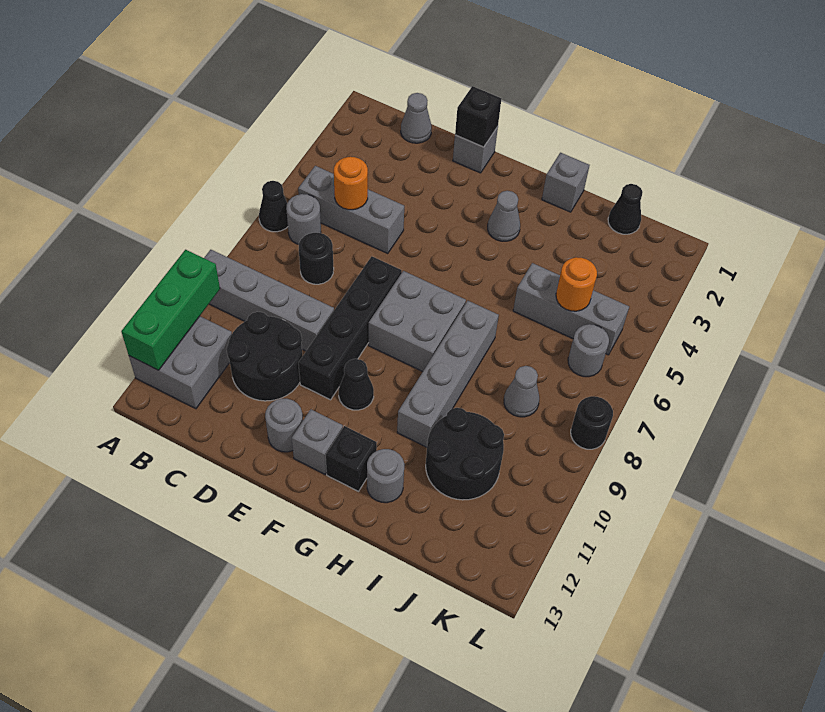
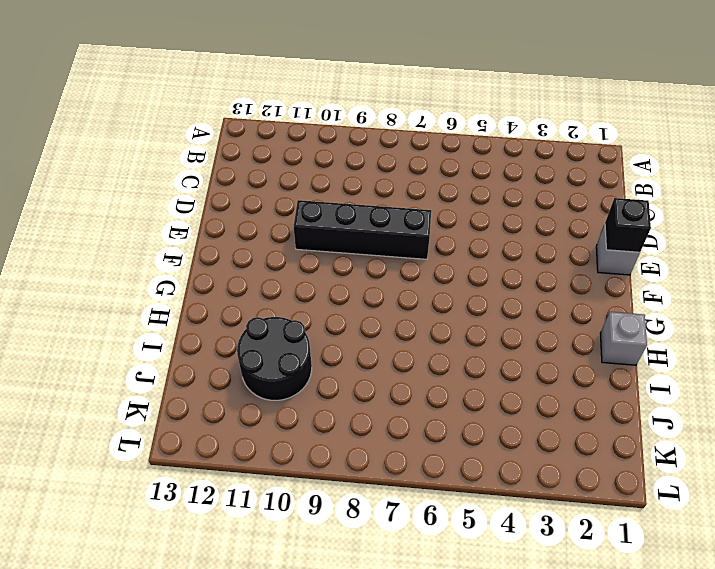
none -> black 1x1 cone [259,181,288,232]
none -> grey 1x4 brick [204,250,334,351]
none -> grey 2x2 brick [129,316,232,409]

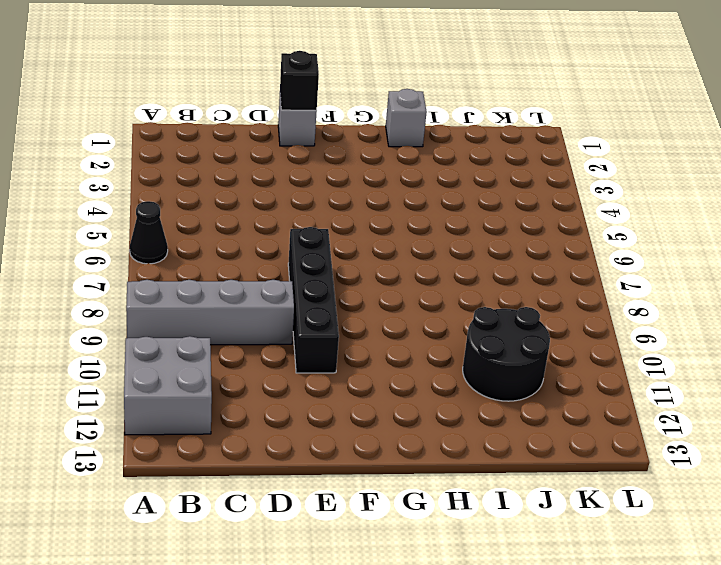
none -> grey 1x3 brick [298,166,404,253]
none -> grey 1x1 round brick [286,194,321,244]
none -> grey 1x1 cone [401,93,432,143]

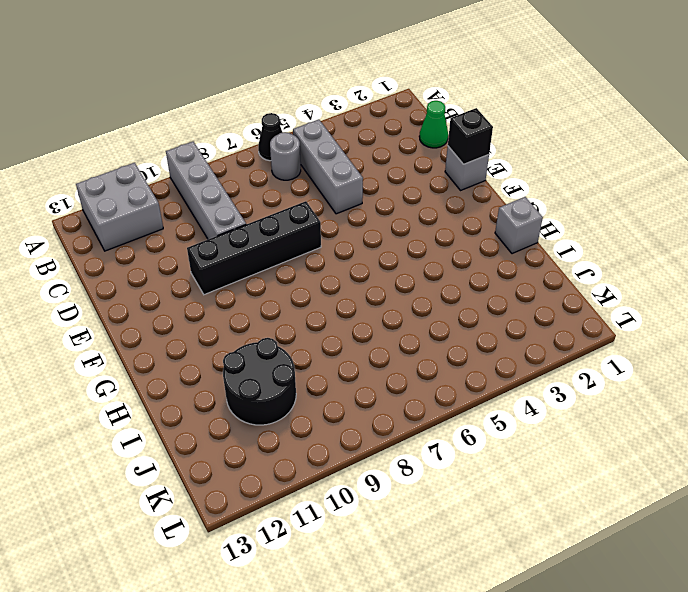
green 1x1 cone [419,101,448,148] -> grey 1x1 cone [401,93,432,143]
none -> black 1x1 round brick [299,233,334,284]
none -> black 2x2 round brick [226,312,302,401]
none -> grey 1x1 round brick [265,399,303,452]

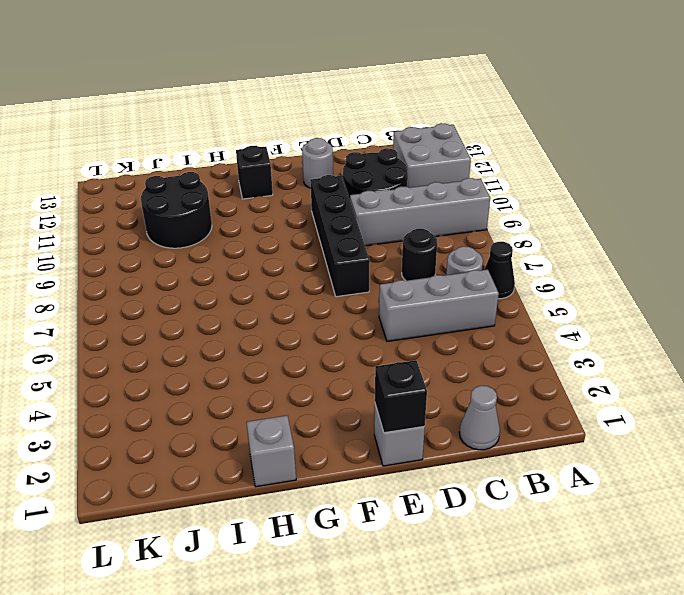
none -> grey 2x2 brick [369,271,466,372]
none -> black 1x1 cone [339,359,374,410]
none -> grey 1x1 brick [292,410,343,474]

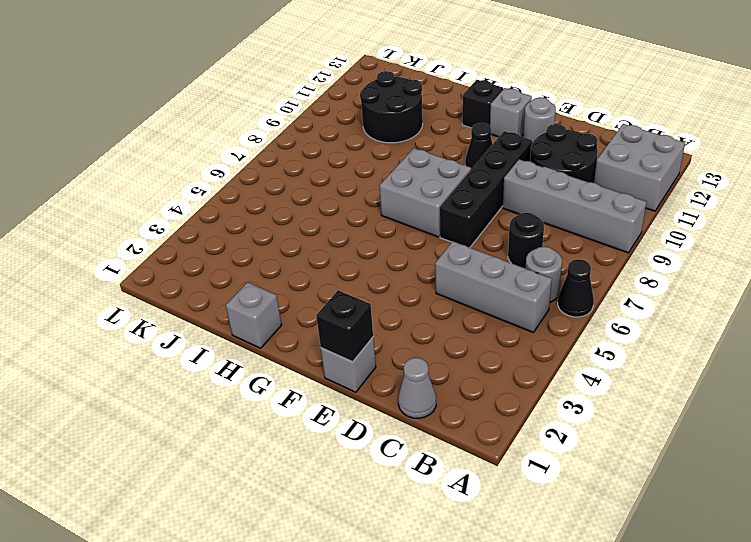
none -> grey 1x1 cone [488,191,520,241]
none -> grey 1x4 brick [397,300,499,447]
none -> grey 1x1 round brick [367,449,404,503]

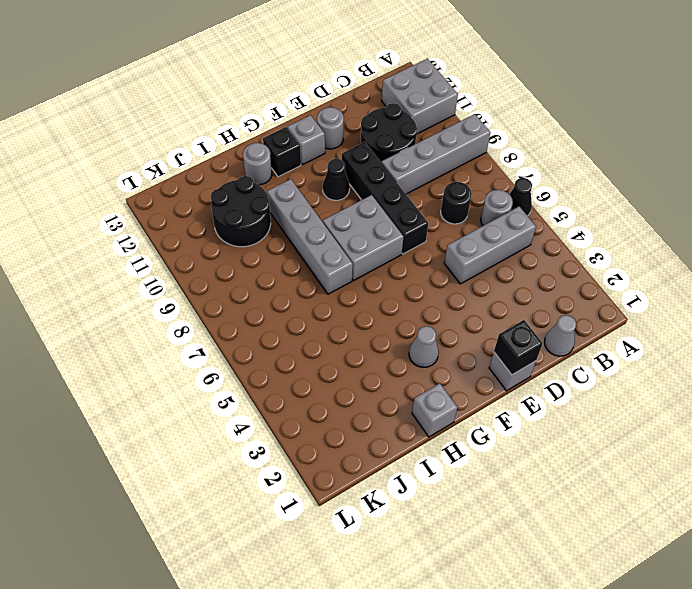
none -> grey 1x3 brick [513,263,629,355]
none -> black 1x1 cone [608,184,643,234]
none -> grey 1x1 cone [504,366,539,417]

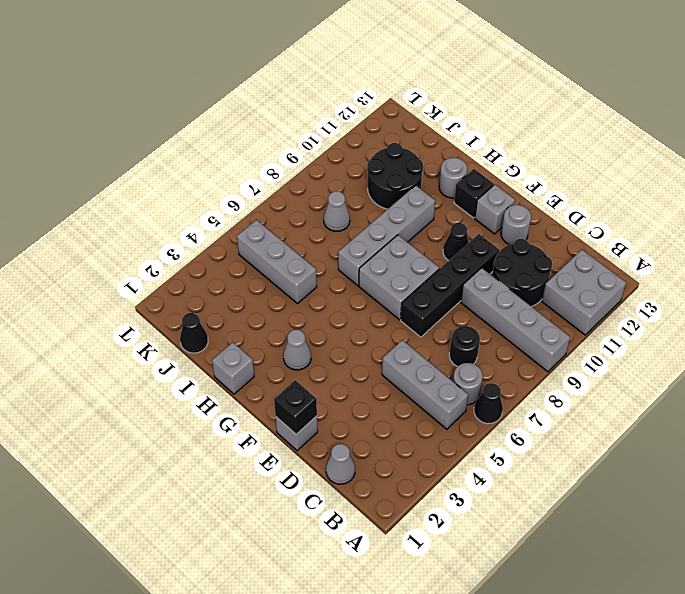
none -> grey 1x1 round brick [568,324,609,377]
none -> black 1x1 round brick [571,396,613,449]
none -> green 1x3 brick [121,250,220,370]

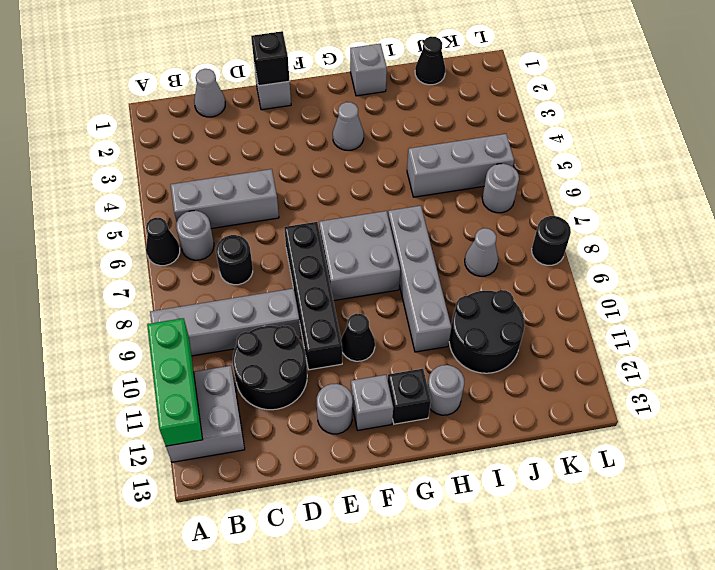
none -> orange 1x1 round brick [334,157,368,210]
none -> orange 1x1 round brick [556,257,597,311]

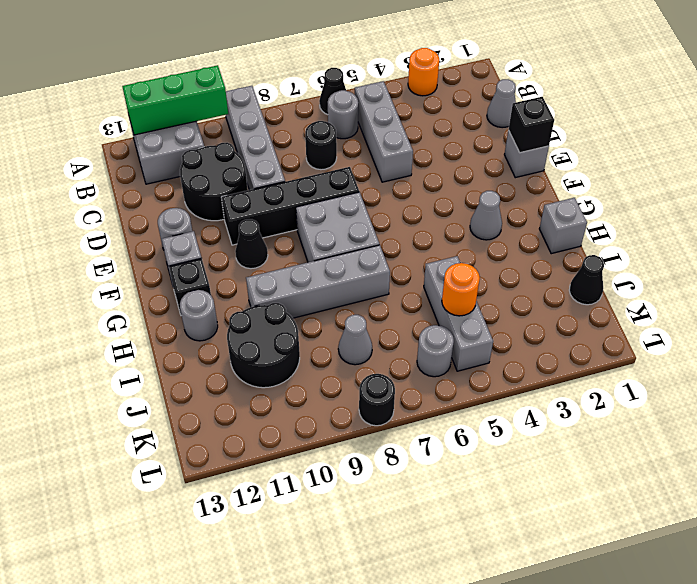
orange 1x1 round brick [408,48,439,96] -> orange 1x1 round brick moved to [334,157,368,210]

